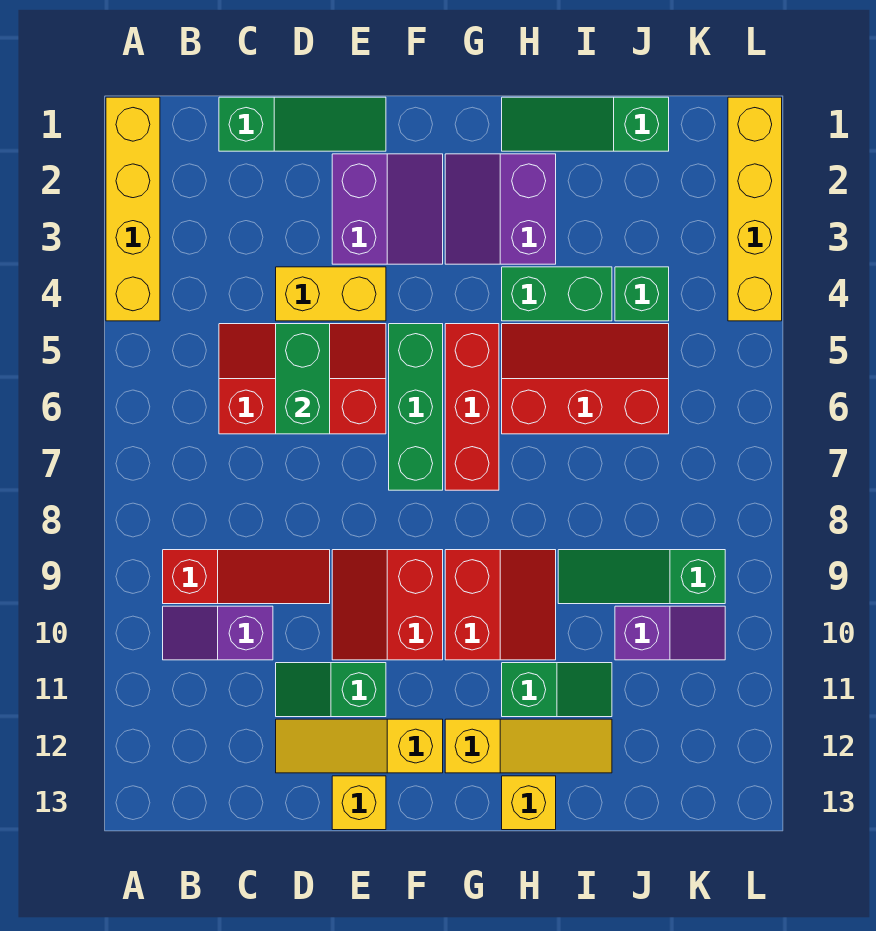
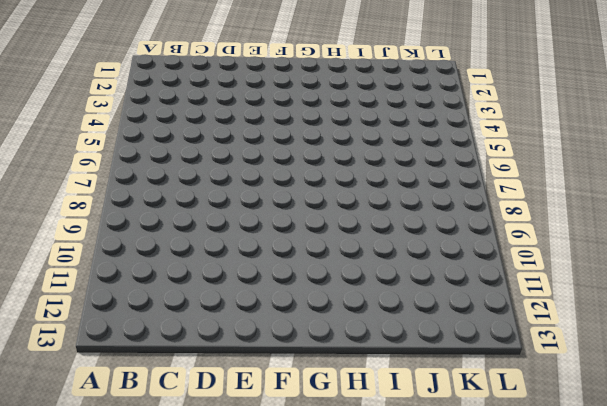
none -> yellow 1x4 brick [106,97,160,321]
none -> red 1x3 slope [163,550,330,604]
none -> purple 1x2 slope [163,606,273,660]

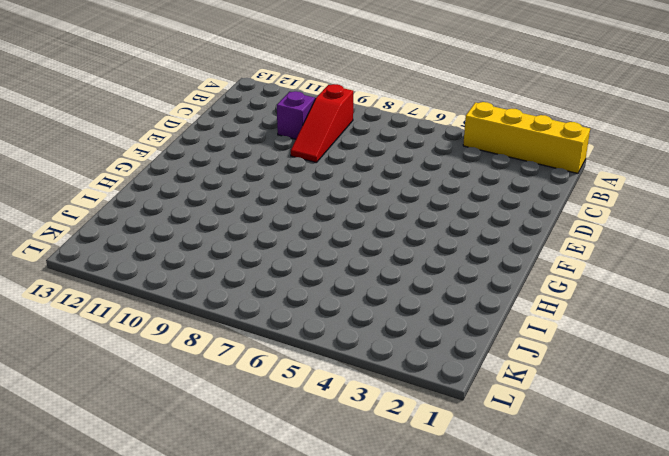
none -> green 1x3 slope [219,97,386,151]
none -> red 2x3 slope [219,324,386,434]
none -> yellow 1x2 brick [276,267,386,321]

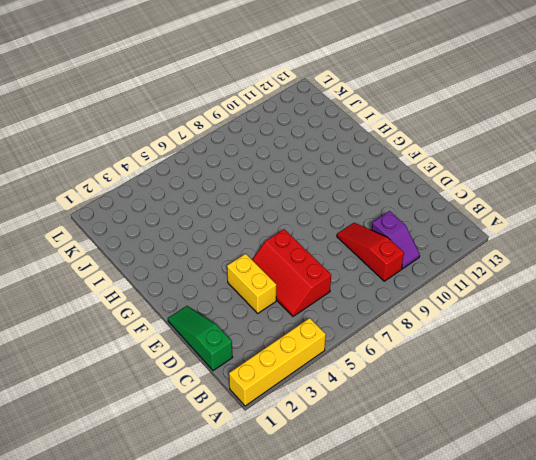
none -> green 1x2 slope [276,663,386,717]
none -> yellow 1x3 slope [276,719,443,773]
none -> purple 2x2 slope [332,154,443,264]

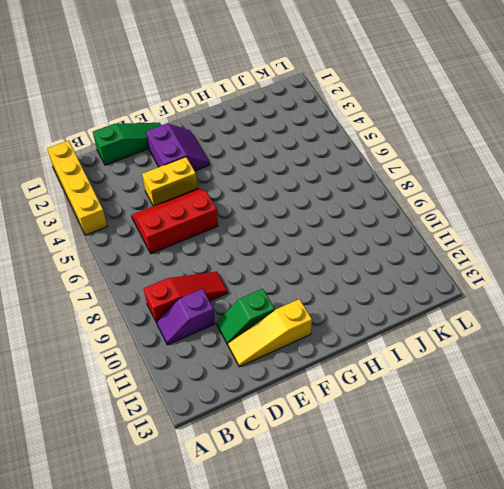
none -> red 2x2 slope [332,550,443,660]
none -> yellow 1x1 brick [332,776,386,830]
none -> green 1x3 brick [389,324,443,490]

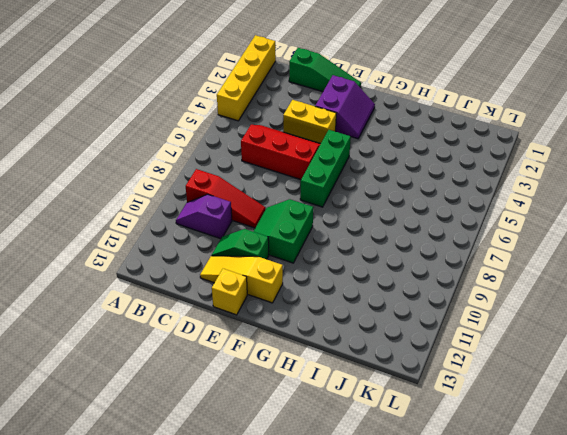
green 2x2 slope [253,199,313,263] -> red 2x2 slope [332,550,443,660]
none -> purple 2x2 slope [445,154,556,264]
none -> red 1x3 brick [445,324,499,490]
none -> red 2x2 slope [445,550,556,660]

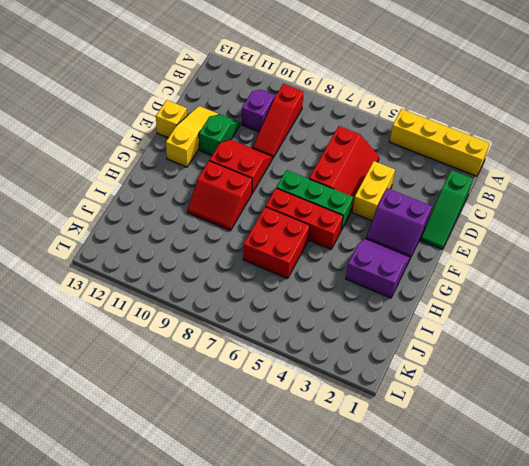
red 2x2 brick [243,207,310,279] -> red 2x3 slope [502,324,669,434]
none -> yellow 1x3 slope [445,719,612,773]
none -> green 1x3 slope [502,97,669,151]
none -> green 1x2 brick [502,267,612,321]

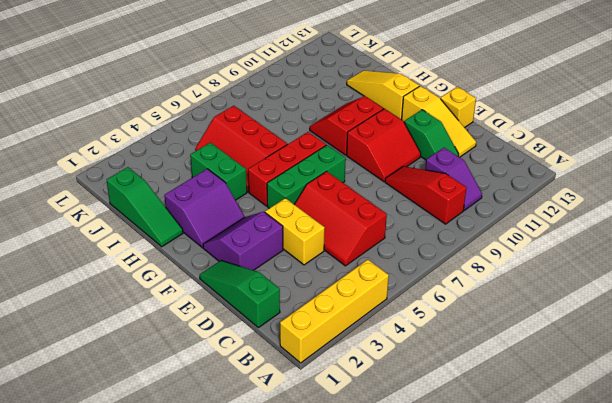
none -> green 1x2 slope [502,663,612,717]
none -> yellow 1x1 brick [502,776,556,830]
none -> green 1x3 slope [558,550,725,604]

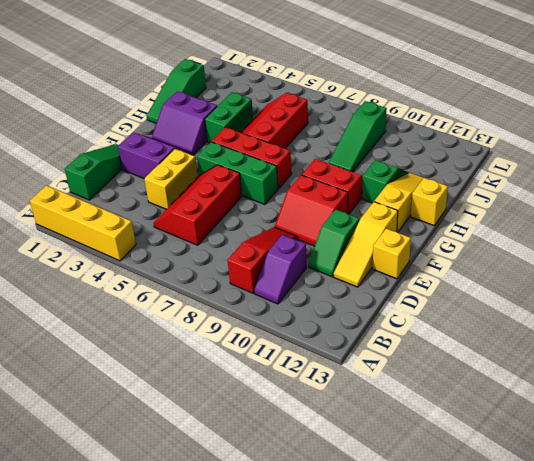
none -> green 1x1 brick [615,267,669,321]
none -> purple 1x2 slope [615,606,725,660]
none -> yellow 1x4 brick [728,97,782,321]

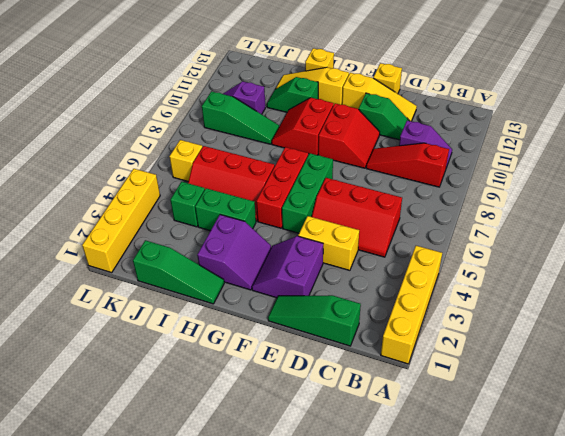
yellow 1x1 brick [170,140,202,182] -> none
none -> green 1x2 brick [276,324,330,434]

